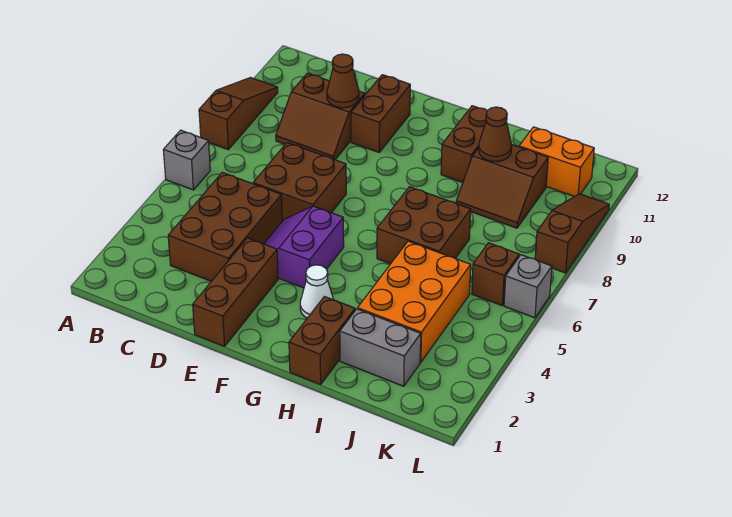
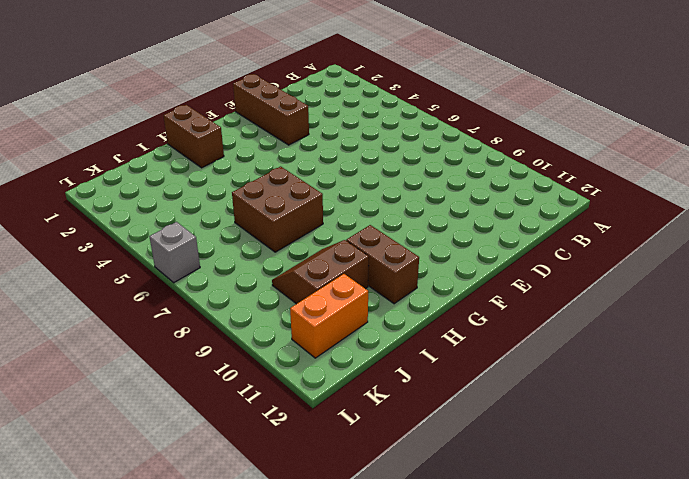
none -> grey 1x1 brick [163,130,210,190]
none -> brown 1x3 slope [199,78,278,149]
none -> brown 2x3 brick [168,173,282,281]

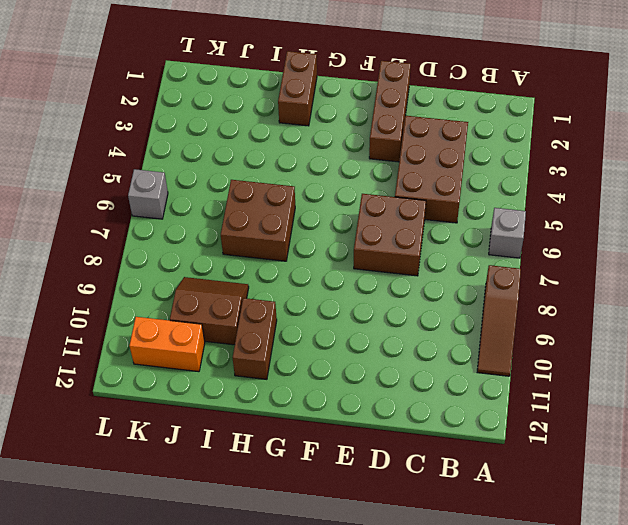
none -> brown 2x2 slope [276,73,365,160]
none -> purple 2x2 slope [264,206,344,288]
none -> brown 1x2 brick [351,75,410,152]

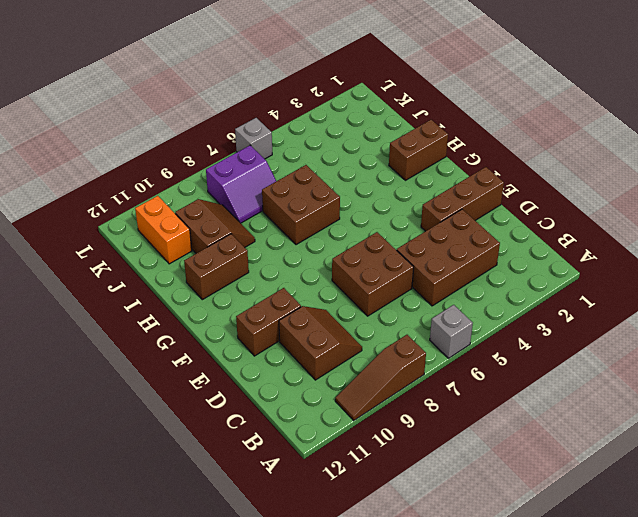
purple 2x2 slope [206,145,276,223] -> purple 2x2 slope moved to [264,206,344,288]
none -> white 1x1 cone [300,265,334,318]
none -> grey 1x2 brick [340,309,421,386]
none -> orange 2x3 brick [358,241,471,362]

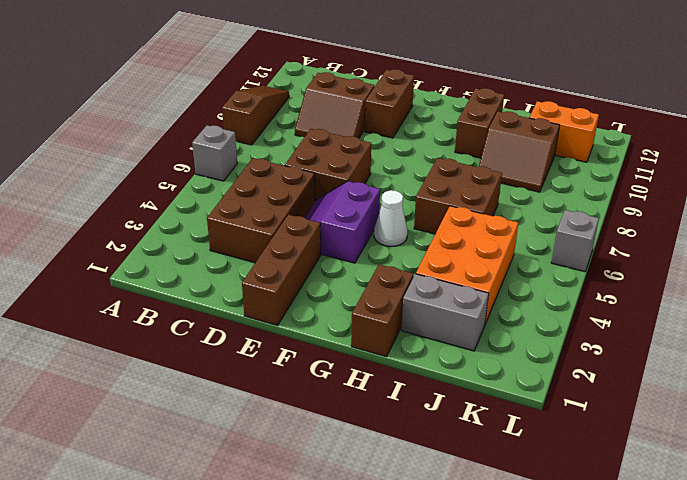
white 1x1 cone [374,190,408,247] -> white 1x1 cone moved to [300,265,334,318]
none -> brown 1x1 brick [472,243,519,306]
none -> brown 1x3 slope [535,194,609,273]
none -> brown 1x1 cone [327,54,359,108]

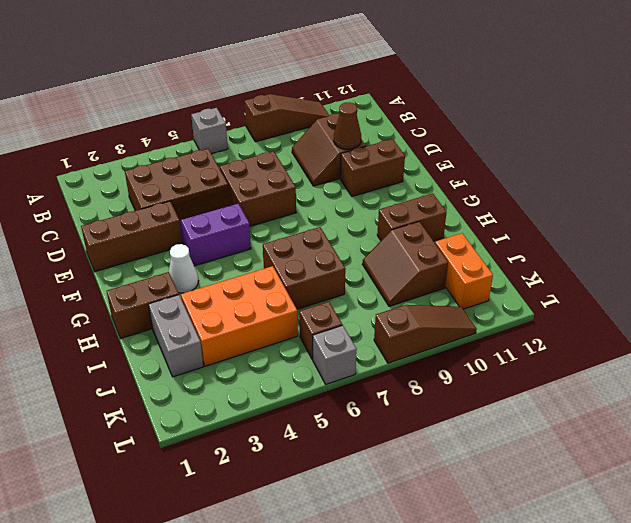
none -> brown 1x1 cone [479,107,512,162]

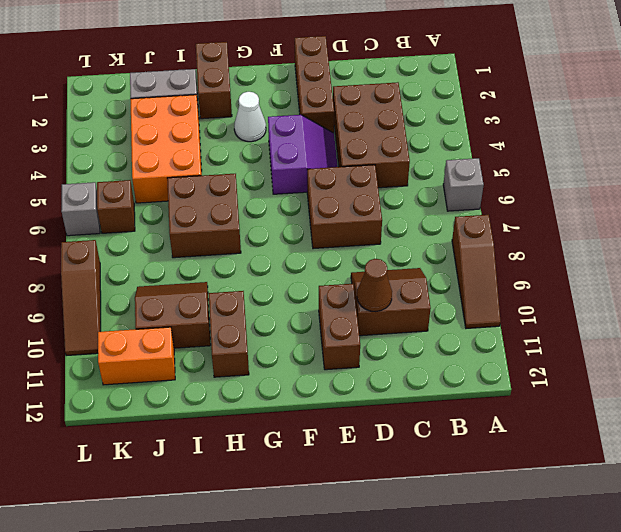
none -> brown 1x1 cone [479,107,512,162]

